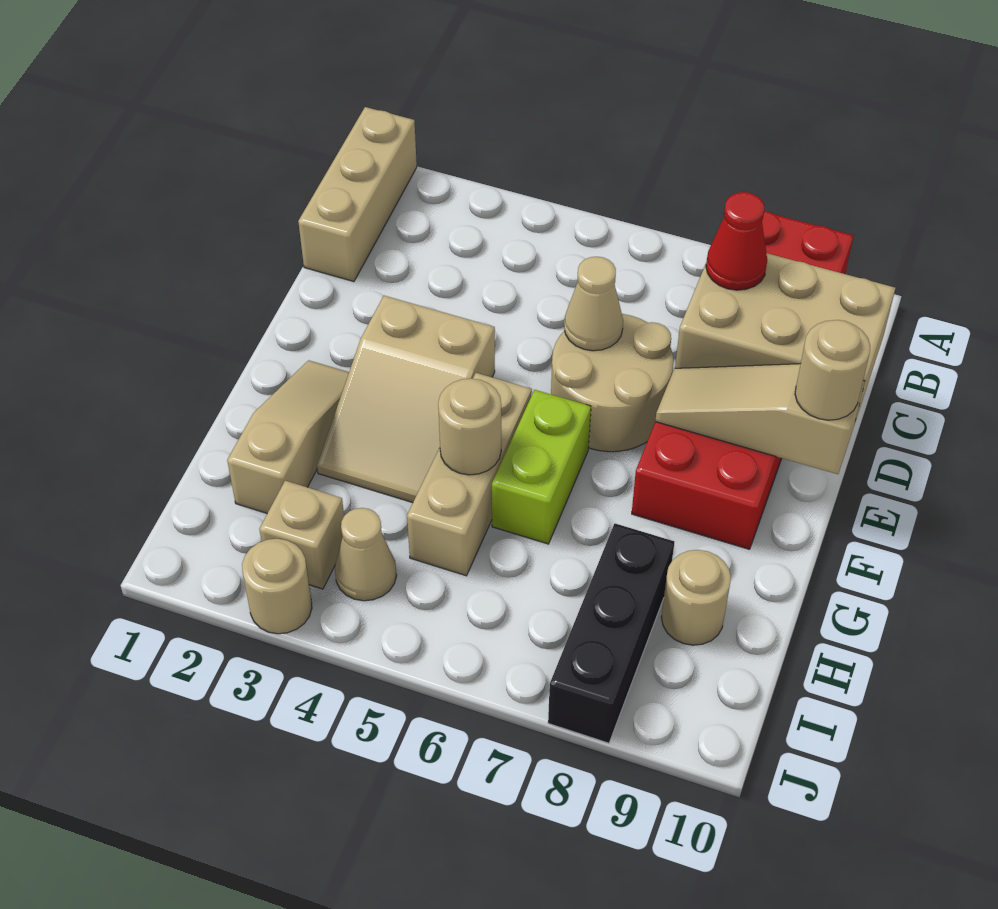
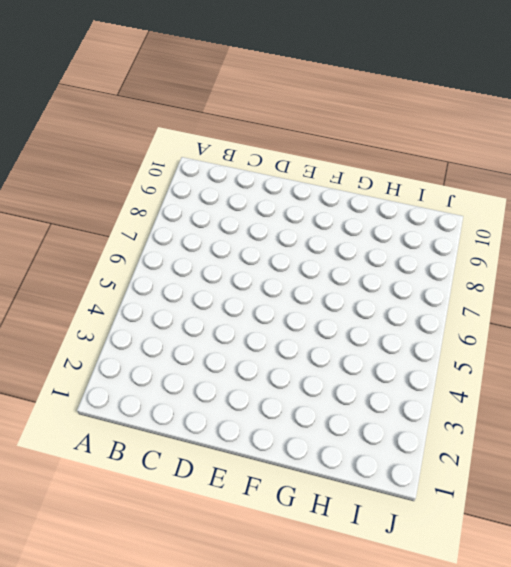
none -> tan 1x3 brick [298,107,417,282]
none -> red 2x6 brick [632,211,854,549]
none -> tan 2x2 round brick [551,314,674,452]

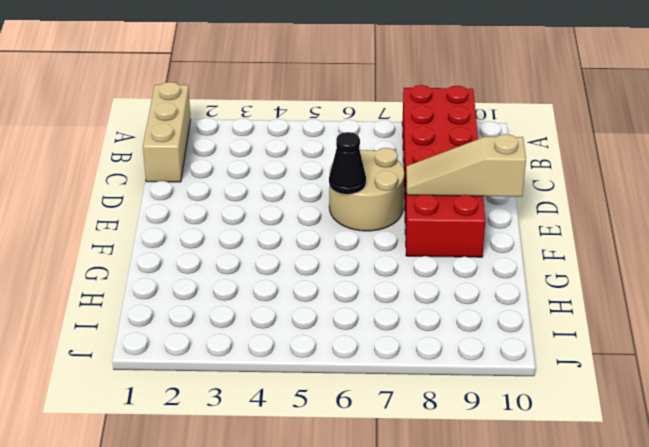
black 1x1 cone [329,132,366,194] -> none
none -> tan 2x3 slope [317,296,495,503]
none -> tan 1x3 slope [227,360,349,513]
none -> tan 1x3 brick [407,373,532,576]

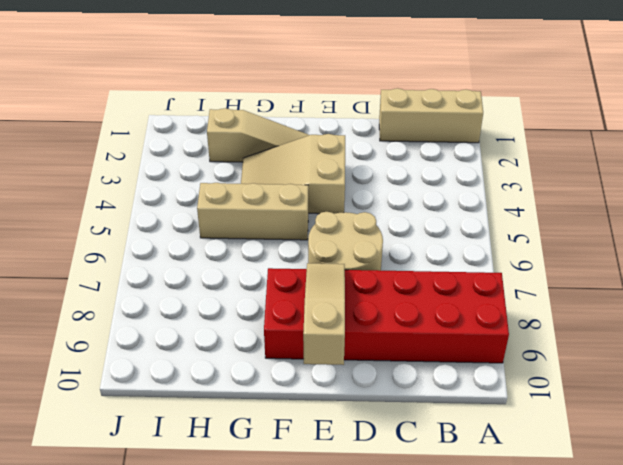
none -> lime 1x2 brick [492,390,591,544]
none -> black 1x3 brick [548,524,674,743]
none -> tan 1x1 round brick [661,550,731,645]

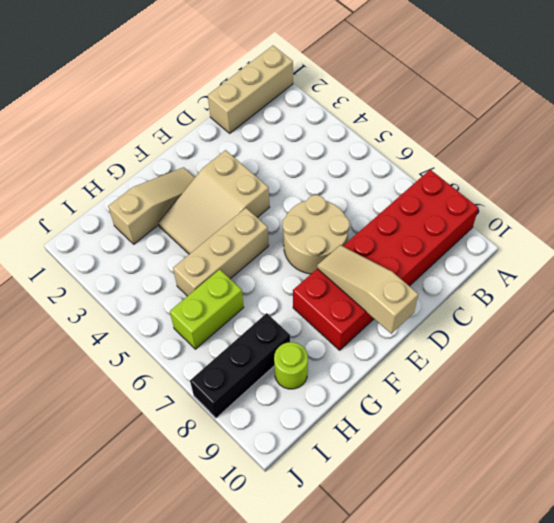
lime 1x2 brick [170,269,244,349] -> lime 1x2 brick moved to [492,390,591,544]
lime 1x1 round brick [274,342,308,389] -> tan 1x1 round brick [661,550,731,645]
none -> tan 1x1 brick [259,481,344,589]
none -> tan 1x1 cone [335,508,397,601]
none -> tan 1x1 round brick [242,539,312,634]

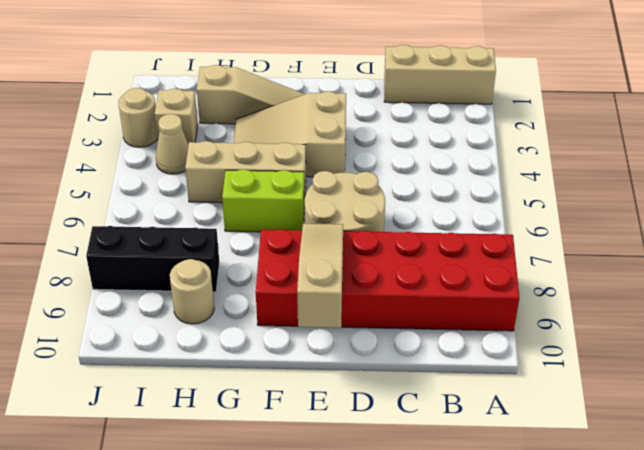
none -> tan 2x3 brick [675,253,895,422]
none -> tan 1x1 cone [564,257,623,351]
none -> tan 1x1 round brick [438,378,501,475]

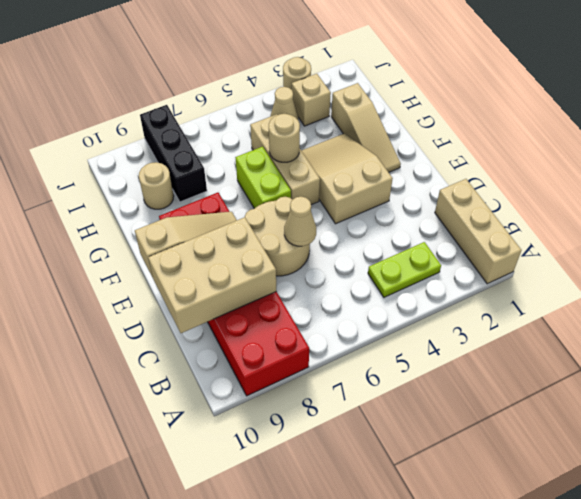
lime 1x2 plate [368,242,441,297] -> none
none -> red 1x1 cone [706,192,767,290]
none -> tan 1x1 round brick [795,320,870,420]

